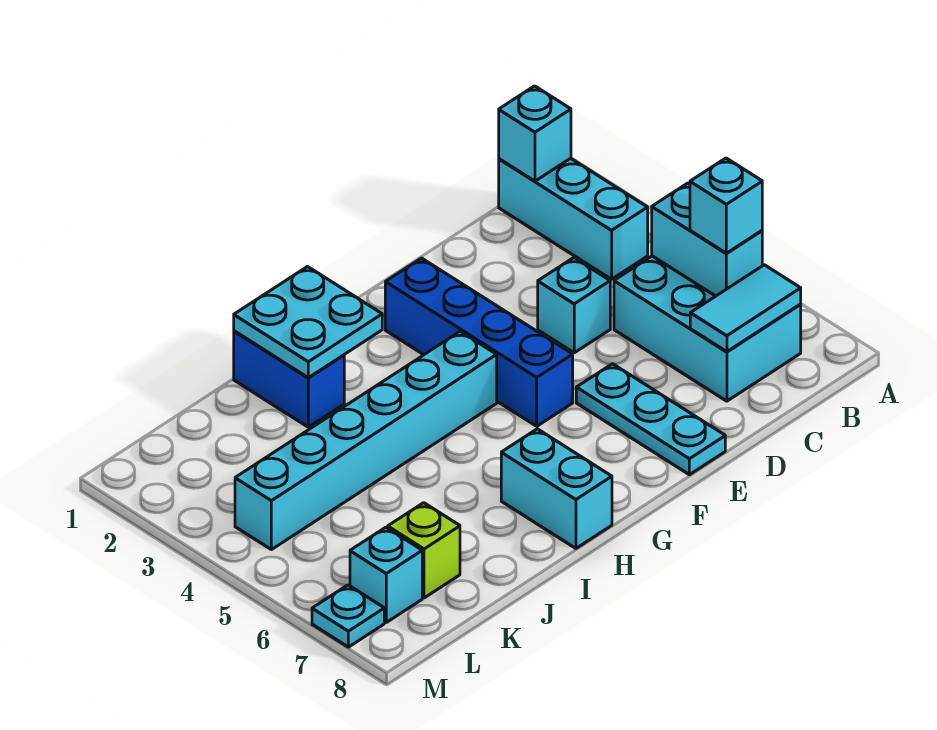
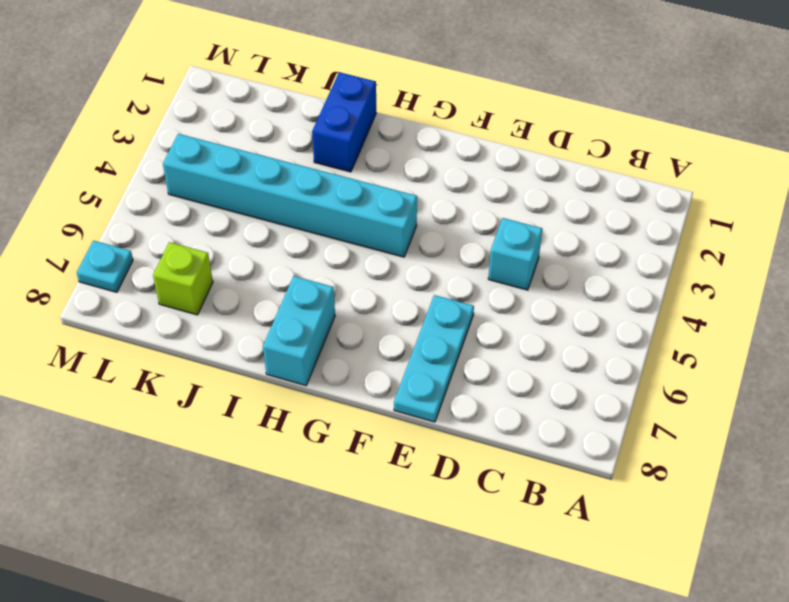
none -> cyan 1x3 brick [499,158,648,279]
none -> cyan 2x3 brick [614,256,801,401]
none -> blue 1x4 brick [385,258,573,426]

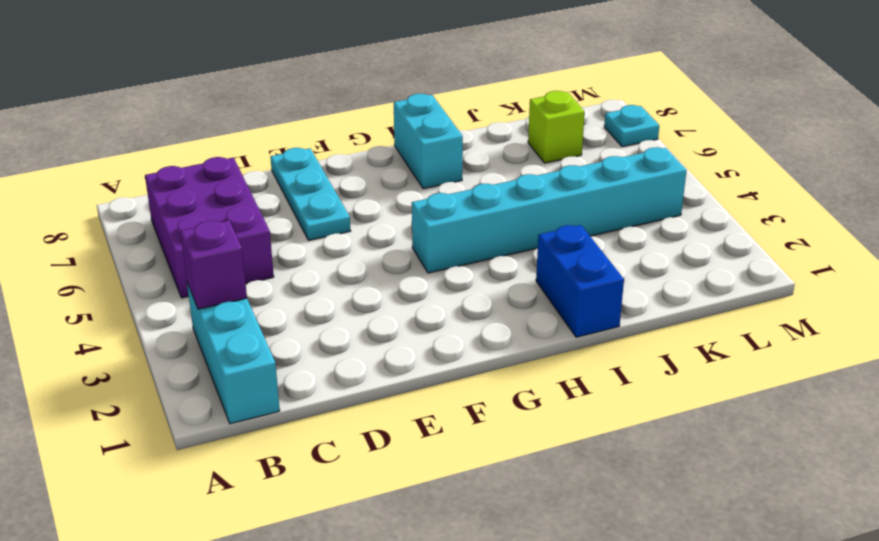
purple 1x1 brick [180,220,247,309] -> none
purple 2x3 brick [145,157,274,298] -> cyan 2x3 brick [614,256,801,401]
none -> cyan 1x1 brick [538,258,610,353]
none -> blue 1x4 brick [385,258,573,426]
none -> cyan 1x1 brick [350,527,422,622]

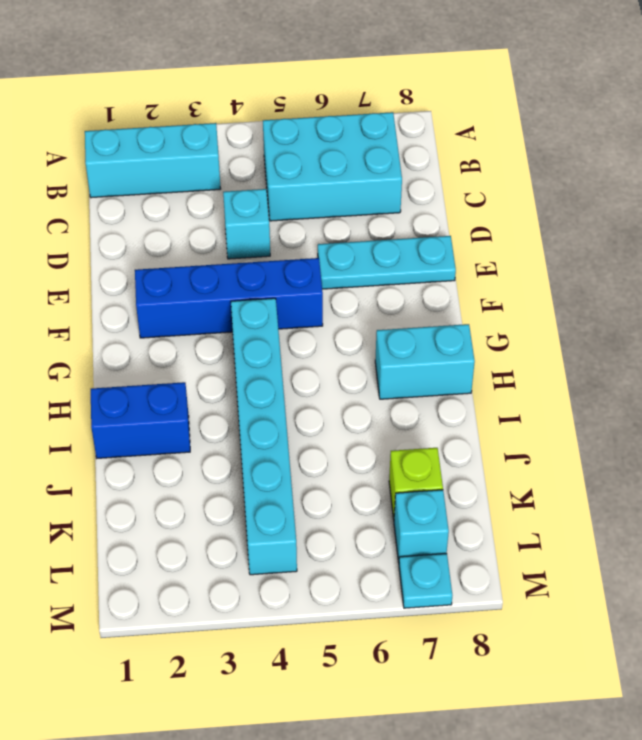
none -> cyan 1x1 brick [499,86,571,181]
none -> cyan 1x2 brick [652,183,762,296]
none -> cyan 1x2 tile [690,265,801,352]

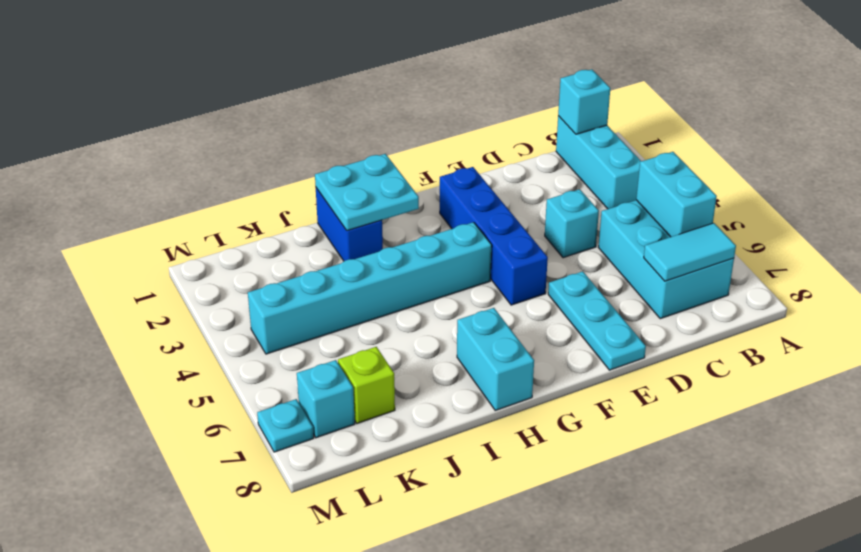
none -> cyan 1x1 brick [690,158,762,253]

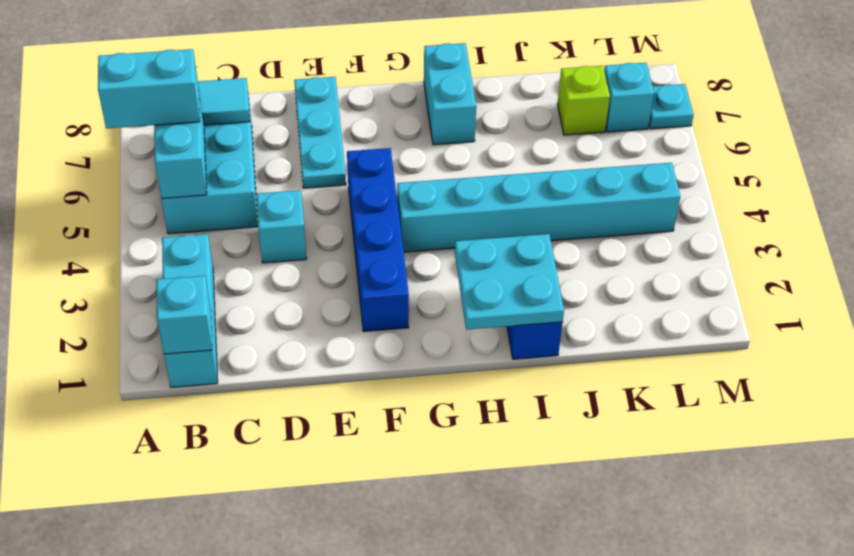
cyan 1x2 brick [98,49,200,128] -> cyan 1x1 brick [690,158,762,253]

